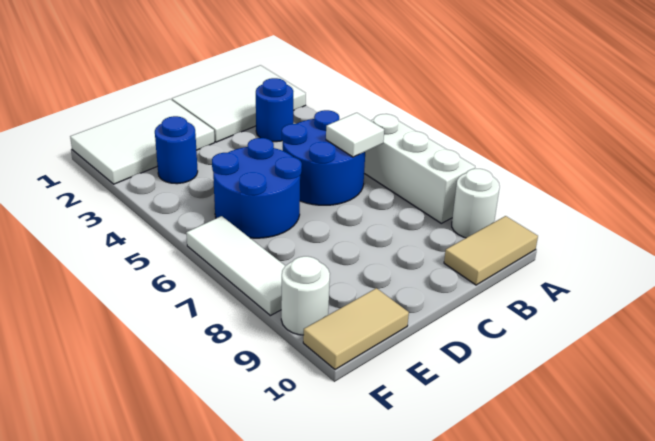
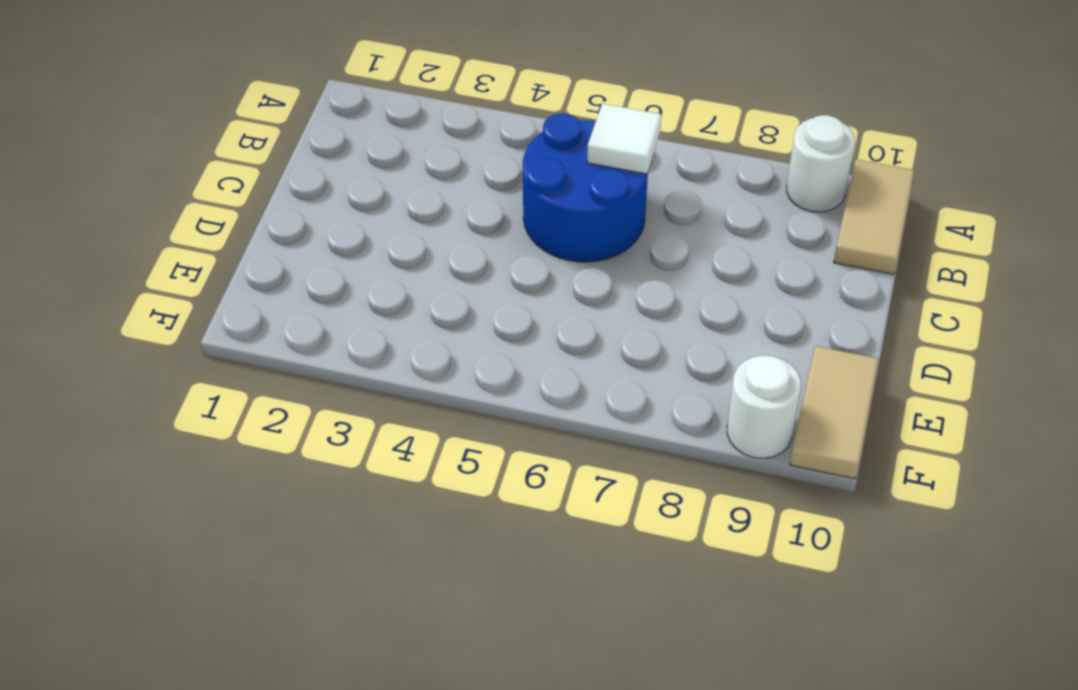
none -> white 2x3 tile [172,65,306,142]
none -> white 1x3 brick [364,114,475,223]
none -> blue 1x1 round brick [256,78,293,142]

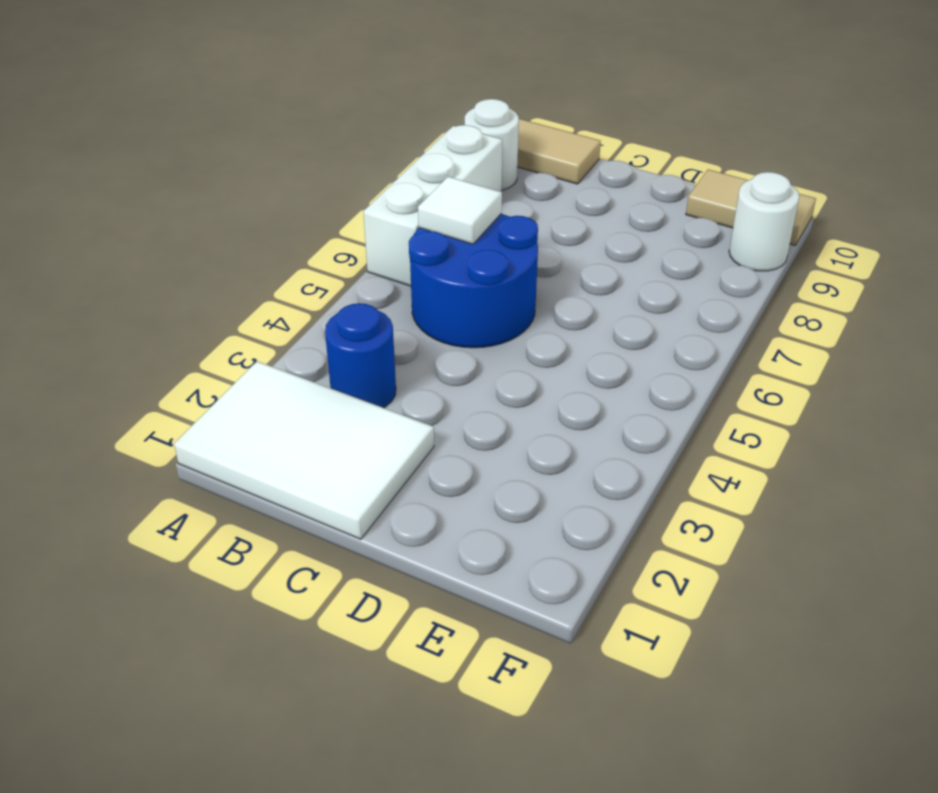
none -> white 2x3 tile [70,99,215,184]
none -> blue 2x2 round brick [212,138,302,238]
none -> blue 1x1 round brick [155,116,198,184]

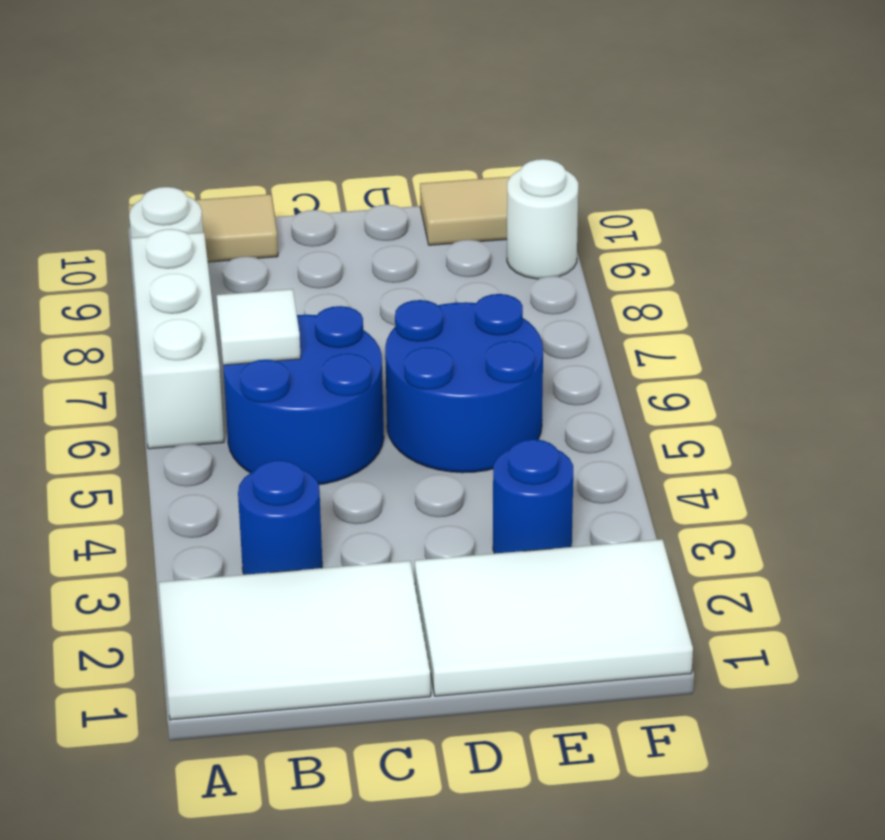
none -> white 1x3 tile [186,216,285,316]

